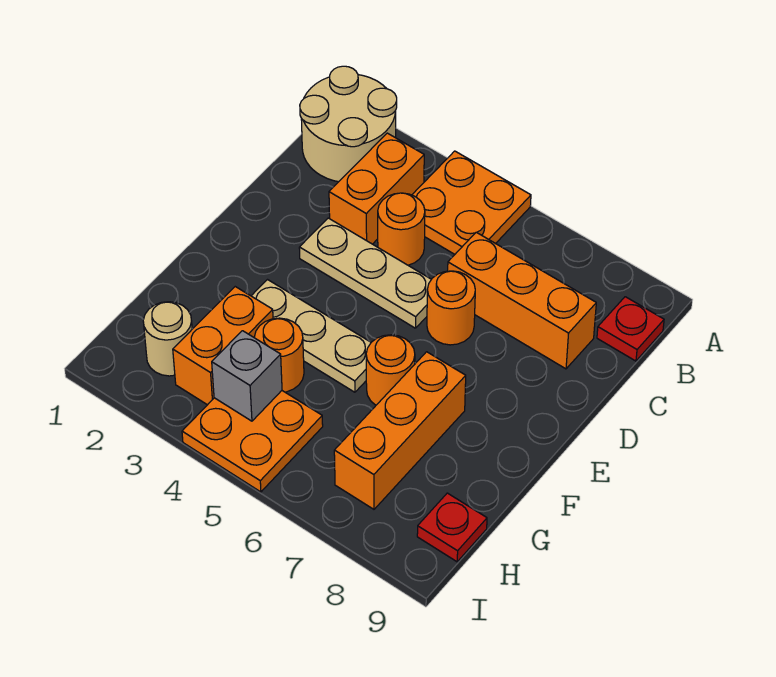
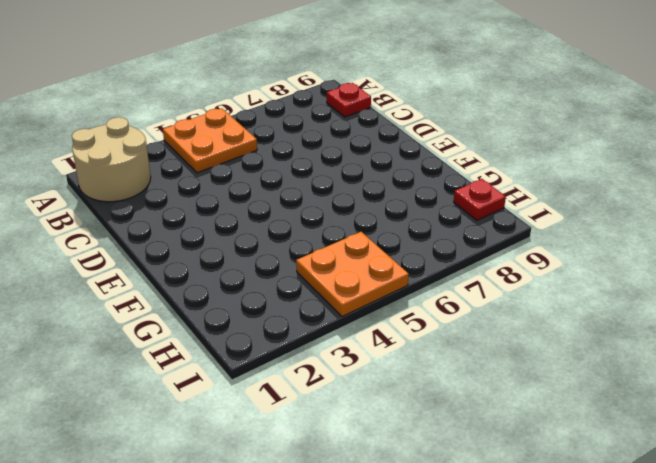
none -> orange 1x2 brick [329,133,424,244]
none -> orange 1x1 round brick [378,193,425,265]
none -> orange 1x3 brick [448,232,596,369]

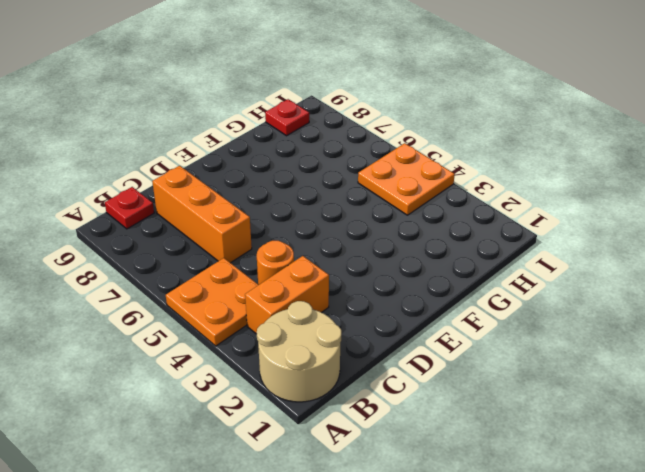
none -> tan 1x3 plate [299,218,431,328]
none -> orange 1x1 round brick [427,271,475,345]
none -> tan 1x3 plate [252,280,371,392]

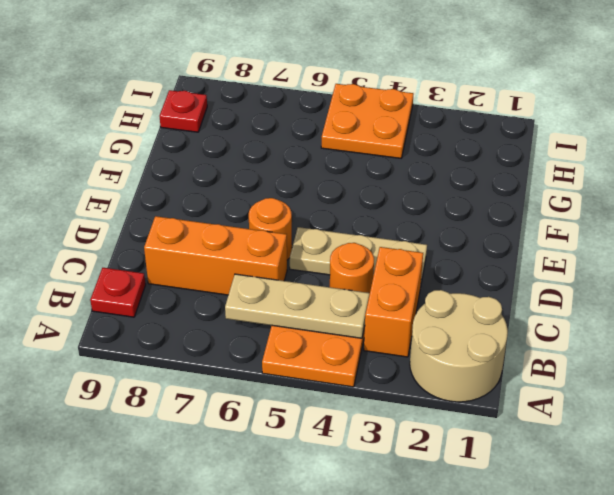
tan 1x3 plate [225,274,370,338] -> tan 1x3 plate moved to [252,280,371,392]
none -> orange 1x1 round brick [366,335,415,405]
none -> orange 1x3 brick [334,352,466,509]
none -> orange 1x2 brick [173,287,273,405]

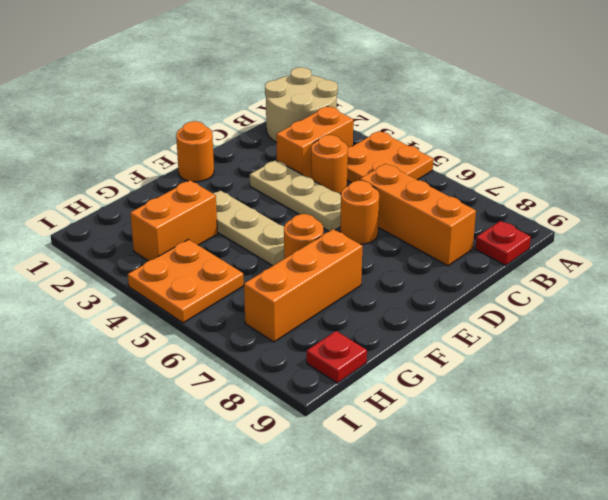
orange 1x1 round brick [176,121,214,182] -> orange 1x1 round brick moved to [254,318,304,392]
none -> tan 1x1 round brick [143,302,192,376]
none -> grey 1x1 brick [212,331,282,421]

